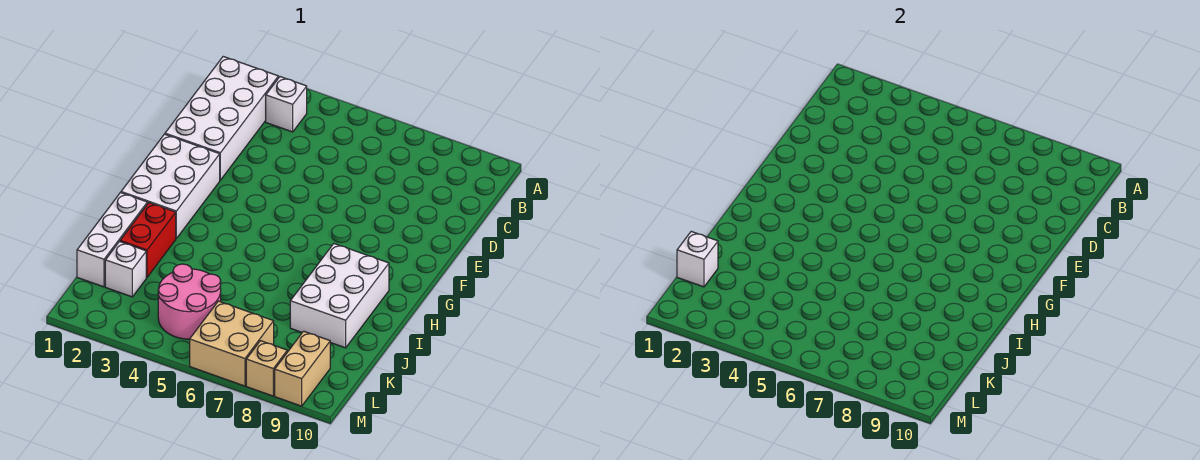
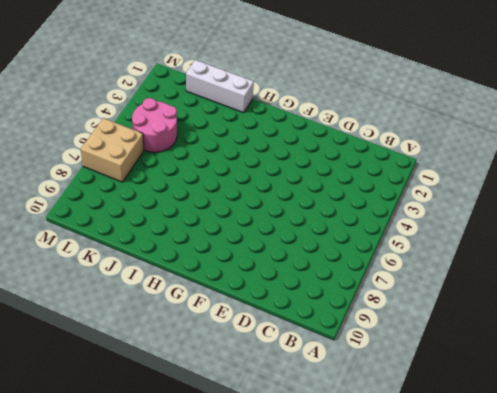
none -> white 2x4 brick [165,56,278,180]
none -> white 1x1 brick [266,77,307,132]
none -> white 2x3 brick [121,134,220,238]

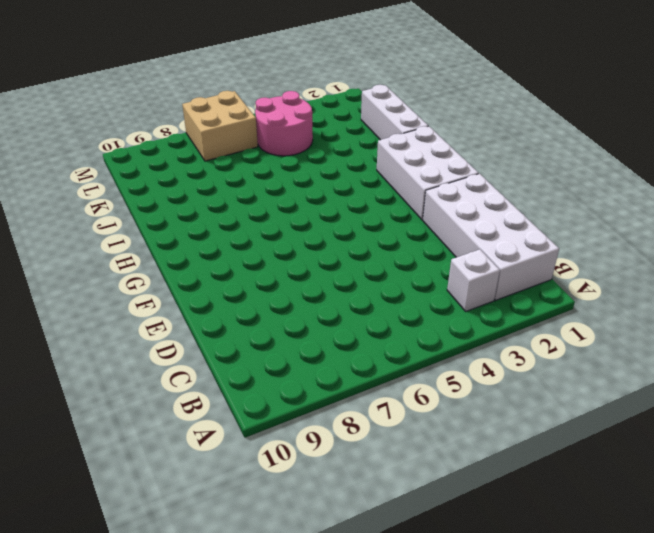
none -> white 2x3 brick [290,244,389,348]
none -> red 1x2 brick [120,203,176,277]
none -> white 1x1 brick [105,242,146,297]

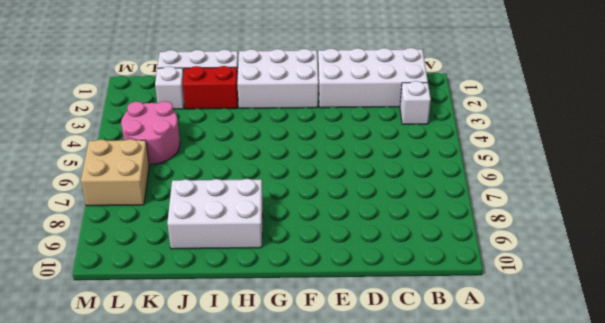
none -> tan 1x2 brick [275,331,330,406]
none -> tan 1x1 brick [246,341,287,396]
none -> white 1x1 brick [677,231,718,287]

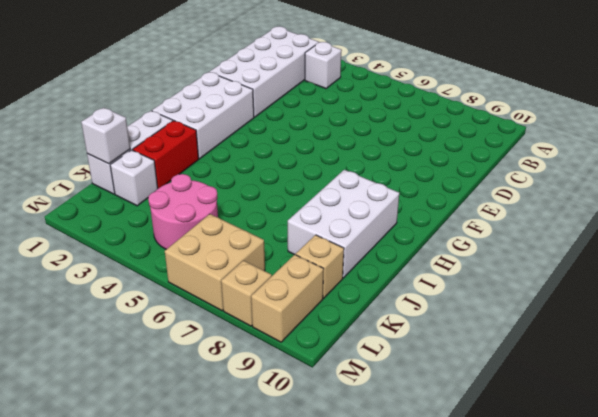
tan 1x1 brick [296,235,344,298] -> none

